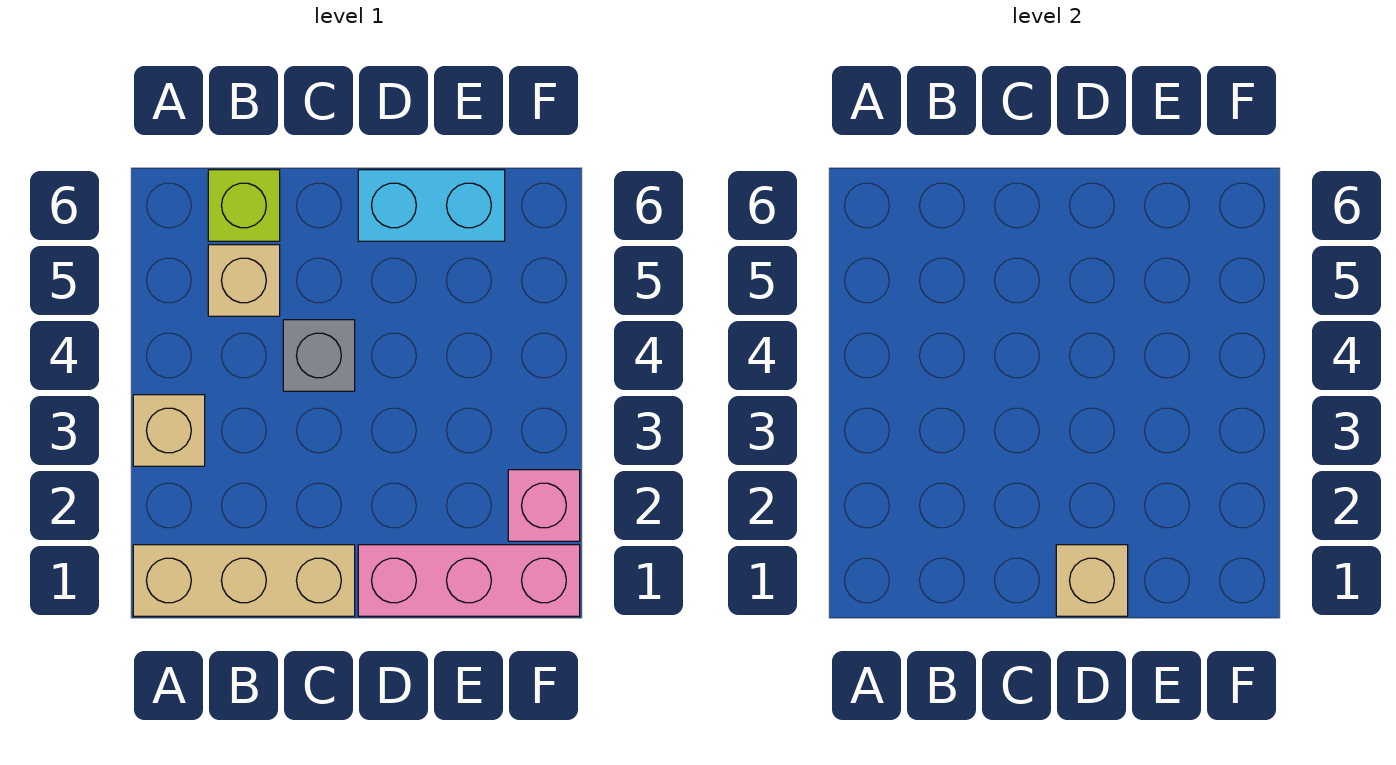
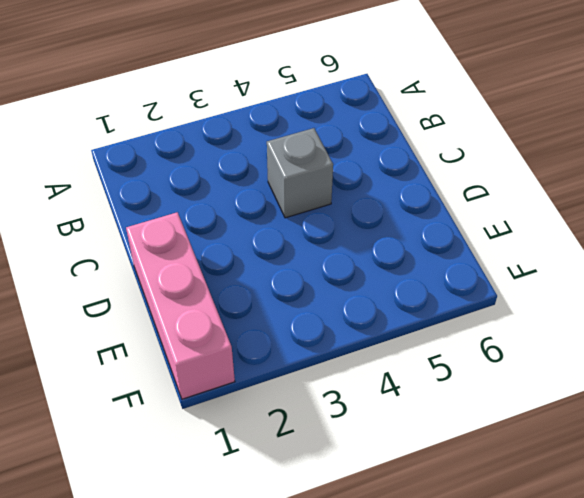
none -> tan 1x3 brick [133,545,355,616]
none -> tan 1x1 brick [133,395,205,466]

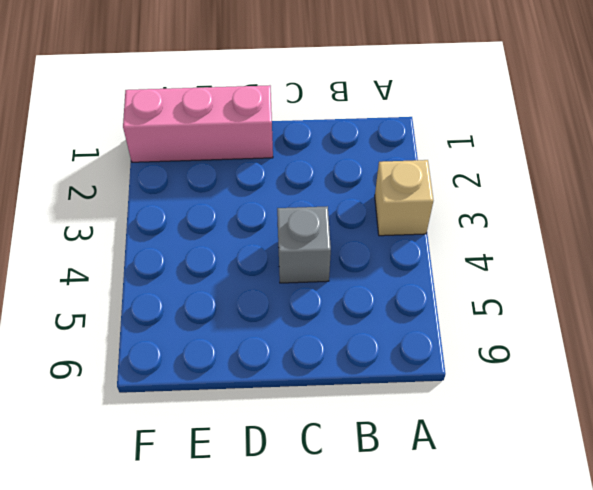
none -> tan 1x3 brick [133,545,355,616]
none -> tan 1x1 brick [208,245,280,316]

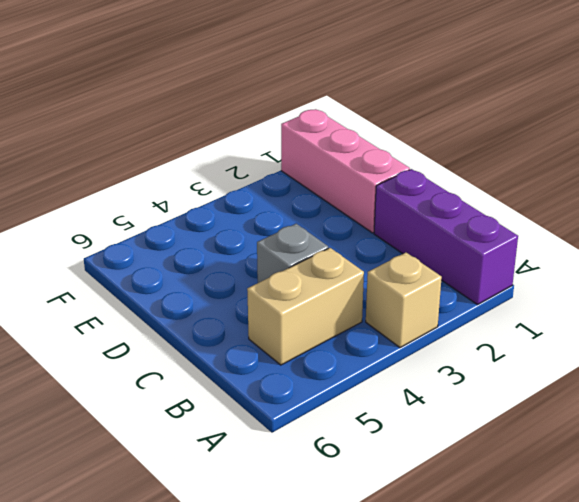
purple 1x3 brick [374,169,518,305] -> tan 1x3 brick [133,545,355,616]
tan 1x2 brick [247,248,364,365] -> tan 1x1 brick [208,245,280,316]
none -> lime 1x1 brick [208,170,280,241]
none -> cyan 1x2 brick [358,170,505,241]

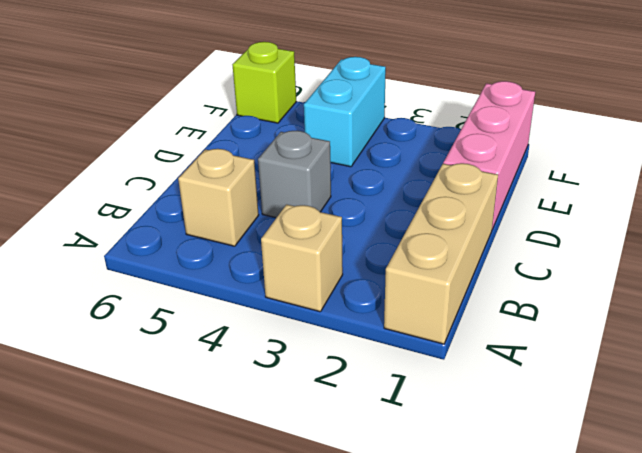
cyan 1x2 brick [304,57,386,167] -> cyan 1x2 brick moved to [358,170,505,241]
lime 1x1 brick [232,42,296,123] -> lime 1x1 brick moved to [208,170,280,241]
none -> pink 1x1 brick [508,470,580,541]
none -> tan 1x1 brick [1056,545,1128,616]

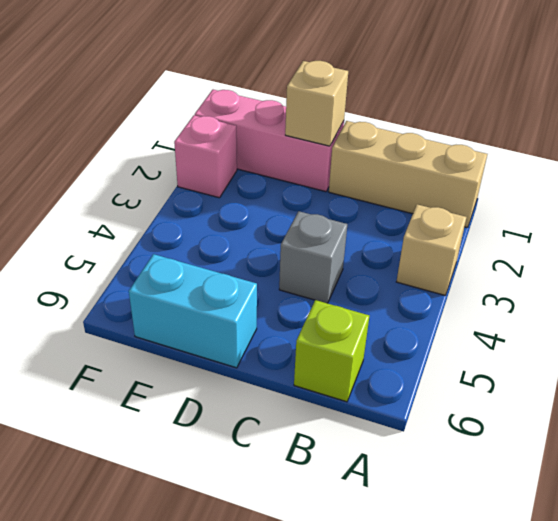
none -> tan 1x1 brick [208,245,280,316]

